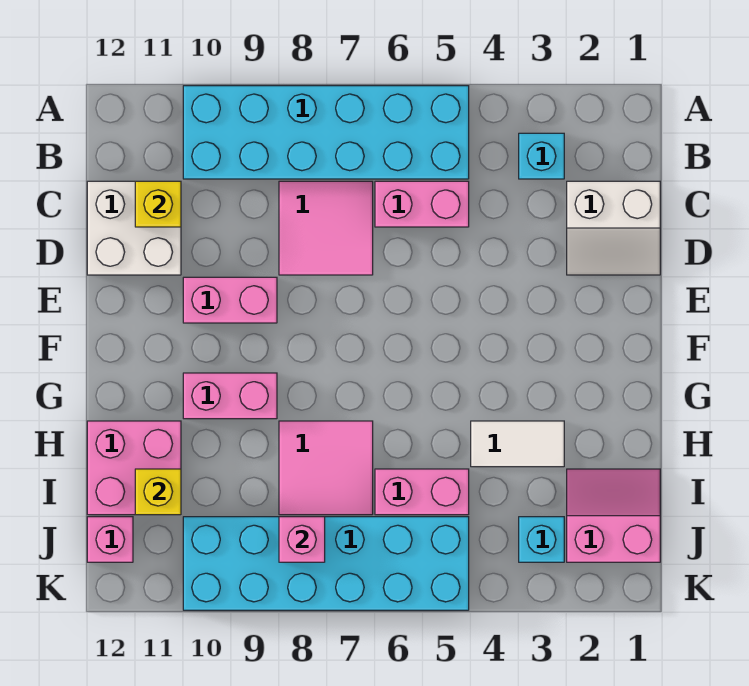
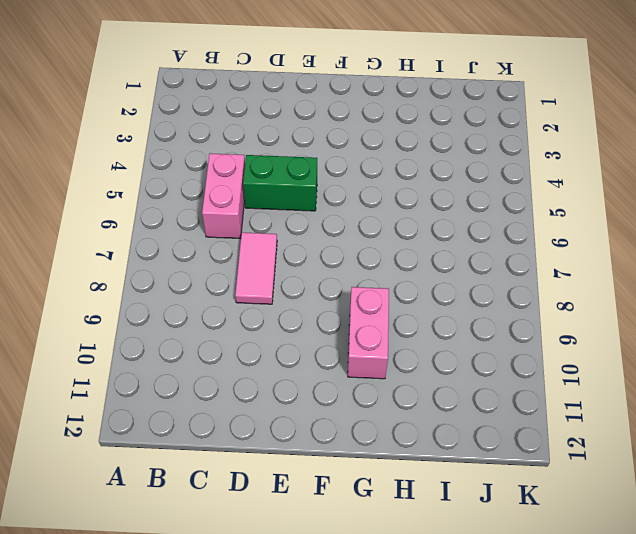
green 1x2 brick [243,155,317,211] -> none
pink 1x2 tile [235,232,277,304] -> pink 2x2 tile [279,181,373,275]
none -> cyan 2x6 brick [183,86,469,179]
none -> cyan 1x1 brick [519,133,564,179]
none -> white 2x2 slope [567,181,660,275]

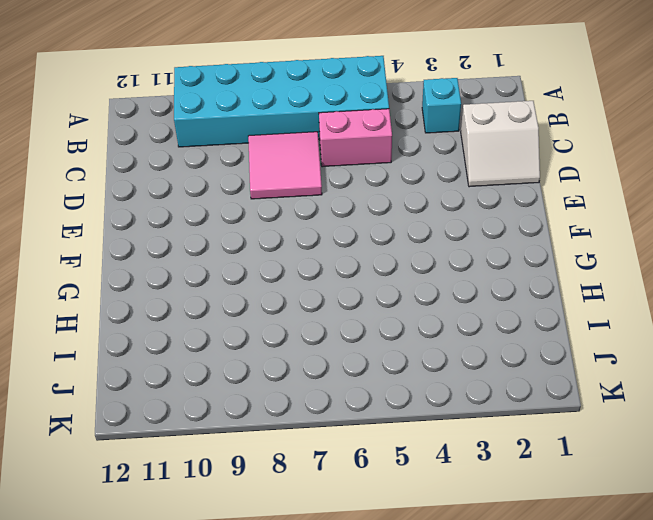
none -> white 2x2 brick [87,181,181,275]
none -> pink 1x2 brick [183,277,277,323]
none -> pink 1x2 brick [183,373,277,419]

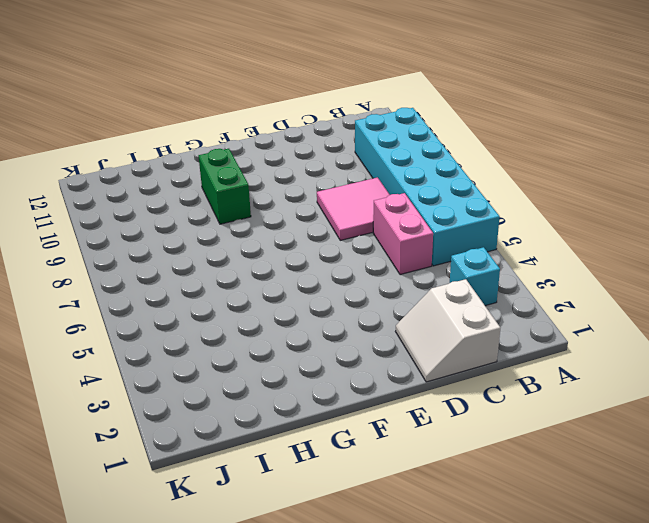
green 1x2 brick [198,149,251,224] -> pink 1x2 brick [183,373,277,419]
none -> white 2x2 brick [87,181,181,275]
none -> pink 1x2 brick [183,277,277,323]
none -> white 1x2 tile [471,421,564,467]

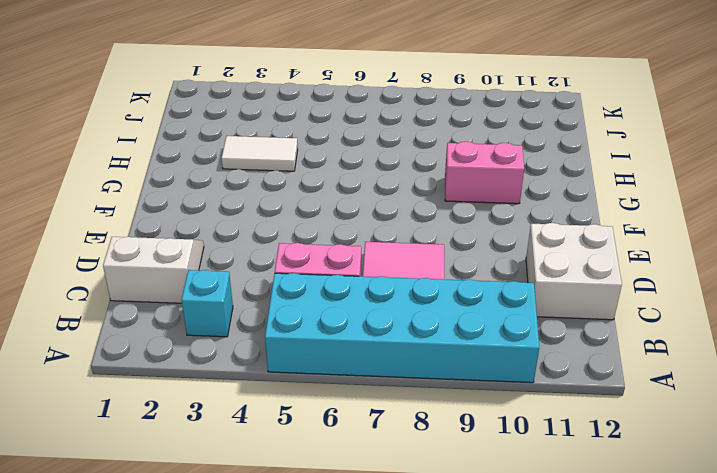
none -> pink 1x2 brick [183,277,277,323]
none -> pink 2x2 tile [279,421,373,515]
none -> pink 2x2 brick [87,421,181,515]

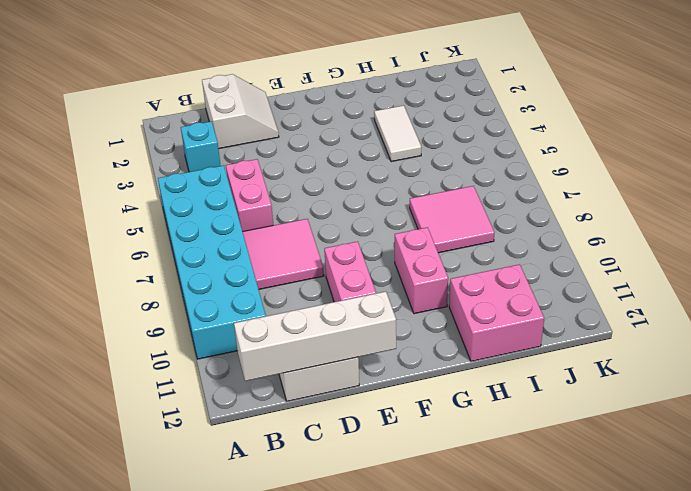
white 1x4 brick [234,292,396,381] -> none
none -> pink 2x2 slope [567,469,660,562]
none -> pink 1x2 brick [375,469,469,515]
none -> cyan 1x1 brick [519,517,564,562]

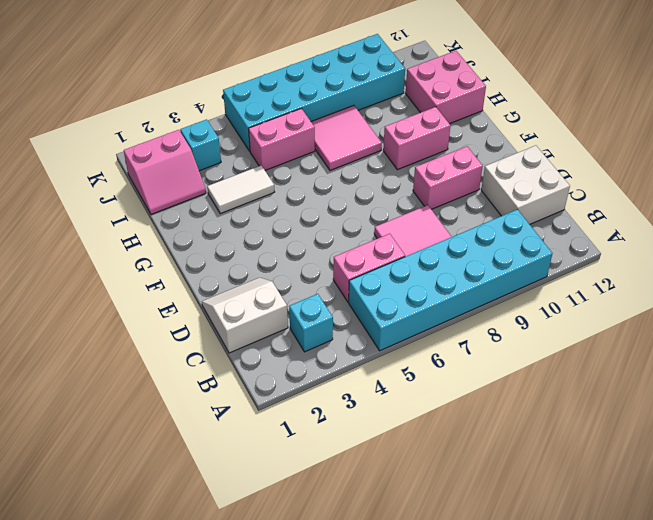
none -> pink 1x1 brick [87,517,133,562]
none -> yellow 1x1 brick [135,181,181,227]
none -> yellow 1x1 brick [135,469,181,515]

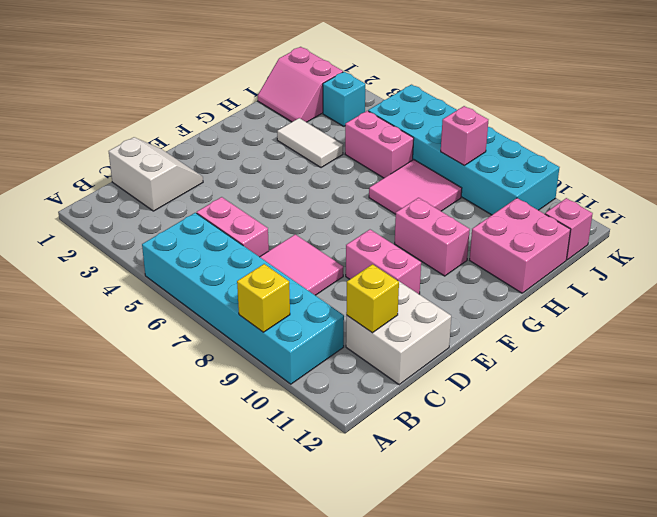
yellow 1x1 brick [237,264,290,332] -> yellow 1x1 brick moved to [135,469,181,515]
none -> cyan 1x1 brick [519,133,564,179]

